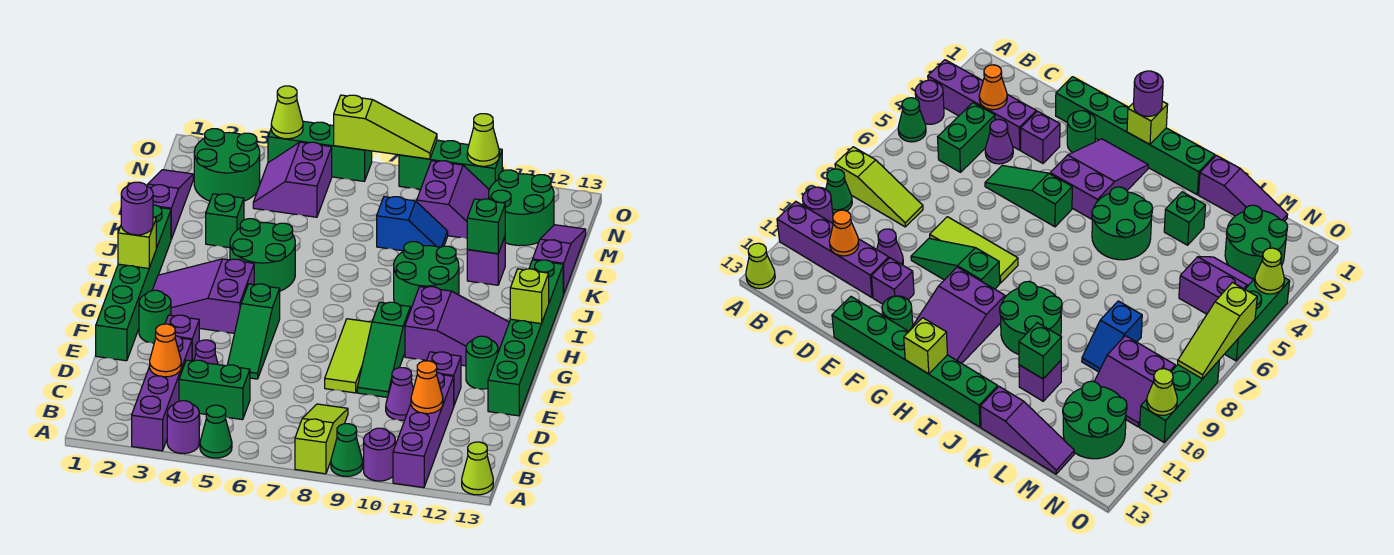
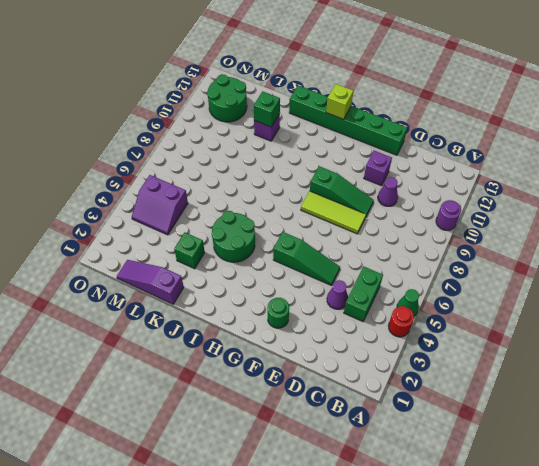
red 1x1 round brick [388,306,414,337] -> purple 1x1 round brick [167,401,199,454]
none -> purple 1x4 brick [132,336,192,451]
none -> lime 1x3 slope [295,404,348,474]
none -> green 1x1 cone [331,424,363,476]
none -> purple 1x4 brick [393,372,454,488]

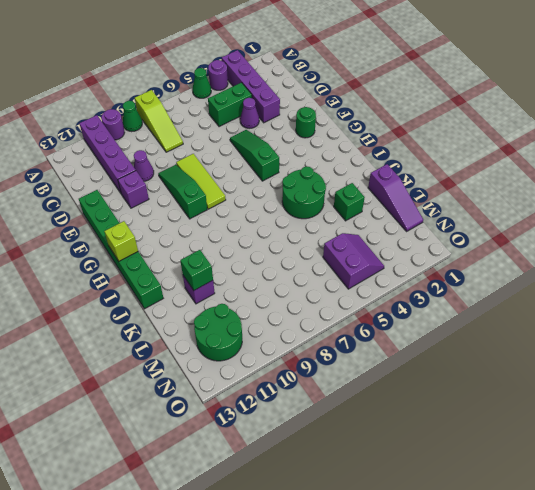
none -> lime 1x1 cone [462,442,493,495]
none -> green 1x6 brick [96,205,171,361]
none -> purple 1x1 brick [165,315,199,361]
none -> green 1x1 round brick [466,336,498,389]

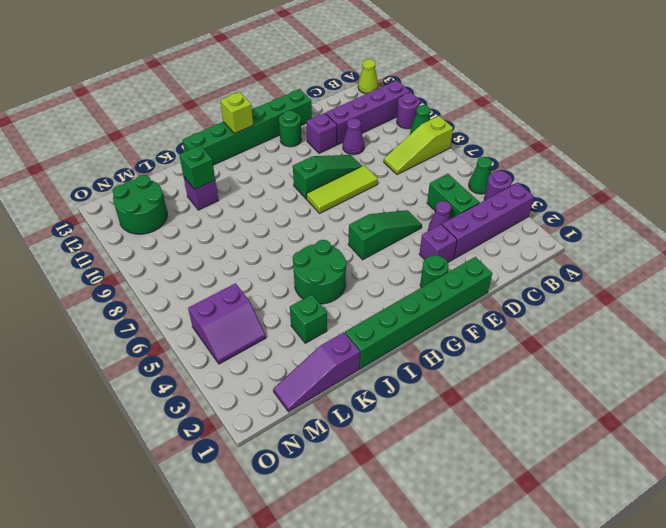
none -> purple 2x3 slope [152,259,254,333]
none -> purple 2x3 slope [405,287,509,366]
none -> green 2x2 round brick [394,242,459,310]
none -> purple 1x3 slope [533,225,586,294]

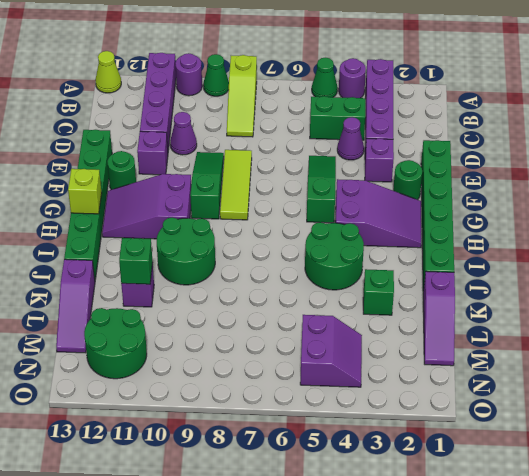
none -> blue 1x2 slope [377,197,448,251]
none -> green 2x2 round brick [194,129,260,201]
none -> purple 2x2 slope [417,161,489,238]
none -> green 1x3 brick [268,121,372,181]

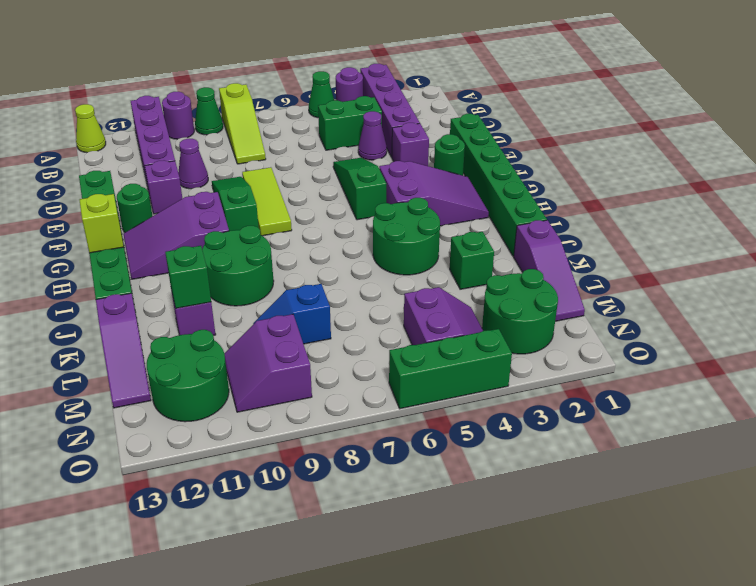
none -> green 1x3 brick [399,140,502,189]
none -> orange 1x1 cone [149,324,181,377]
none -> orange 1x1 cone [411,361,443,414]
none -> lime 1x1 brick [118,218,156,268]

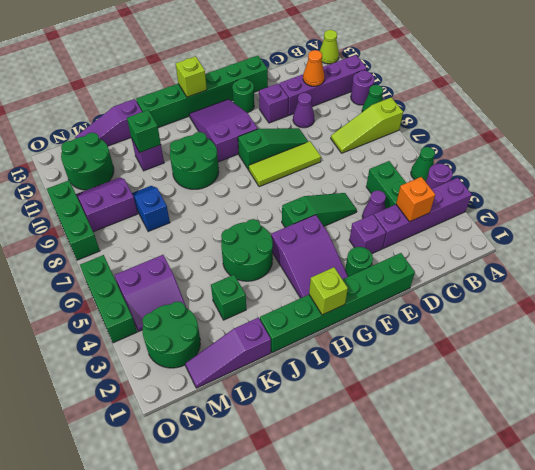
orange 1x1 brick [396,177,435,222] -> orange 1x1 cone [149,324,181,377]
none -> lime 1x1 cone [271,86,303,139]
none -> lime 1x3 slope [334,95,437,159]
none -> lime 1x1 cone [467,114,499,166]
none -> purple 1x1 round brick [121,182,153,235]

